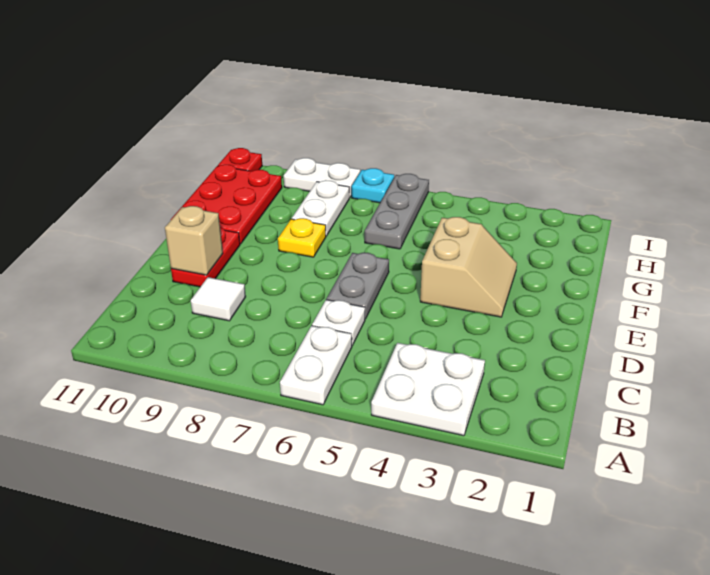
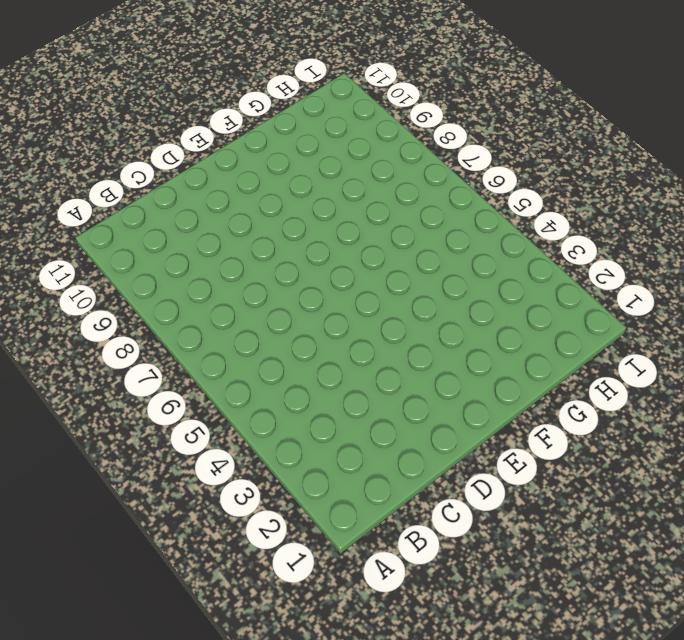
none -> white 2x2 plate [371,343,485,436]
none -> white 1x2 plate [280,326,352,405]
none -> white 1x1 plate [312,300,365,346]

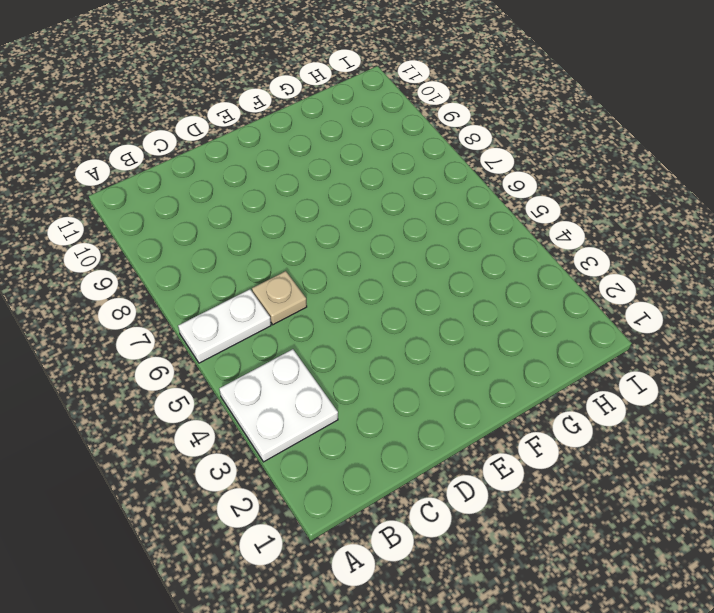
tan 1x1 plate [252,271,307,325] -> white 1x1 plate [312,300,365,346]
none -> white 1x1 tile [191,277,246,321]
none -> grey 1x2 plate [327,253,389,319]
none -> red 1x2 plate [171,227,240,287]

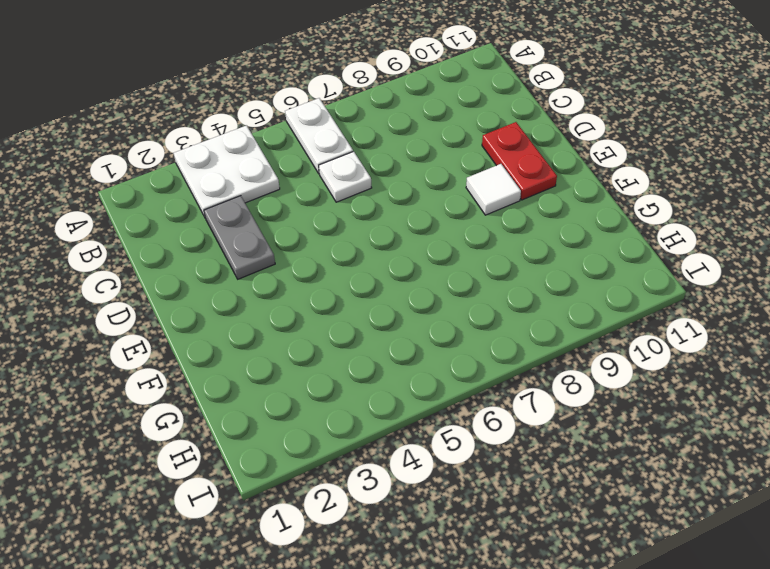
grey 1x2 plate [204,196,275,279] -> grey 1x2 plate moved to [327,253,389,319]
white 1x1 tile [466,164,521,215] -> white 1x1 tile moved to [191,277,246,321]
none -> tan 2x2 slope [420,217,517,317]
none -> yellow 1x1 plate [278,218,326,257]
none -> red 2x3 plate [171,165,282,244]

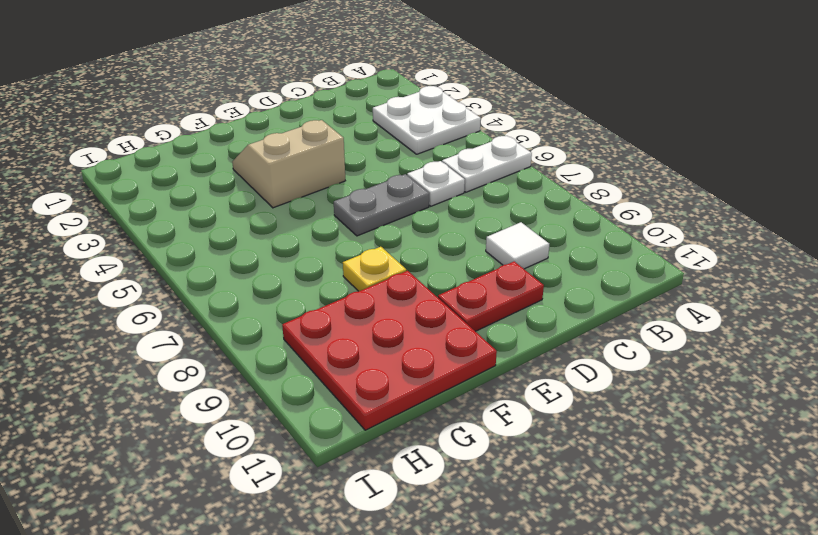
red 3x3 plate [282,271,497,430] -> red 2x3 plate [171,165,282,244]
none -> grey 1x3 plate [365,174,429,249]
none -> white 1x2 plate [292,180,349,236]
none -> cyan 1x1 plate [352,168,394,203]

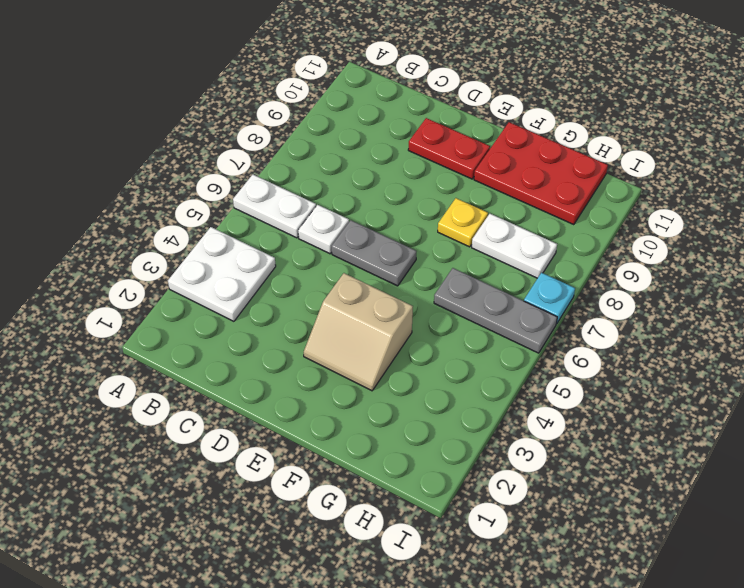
none -> white 1x1 tile [191,277,246,321]
none -> white 1x2 plate [284,158,360,198]
none -> red 1x1 plate [218,148,262,171]

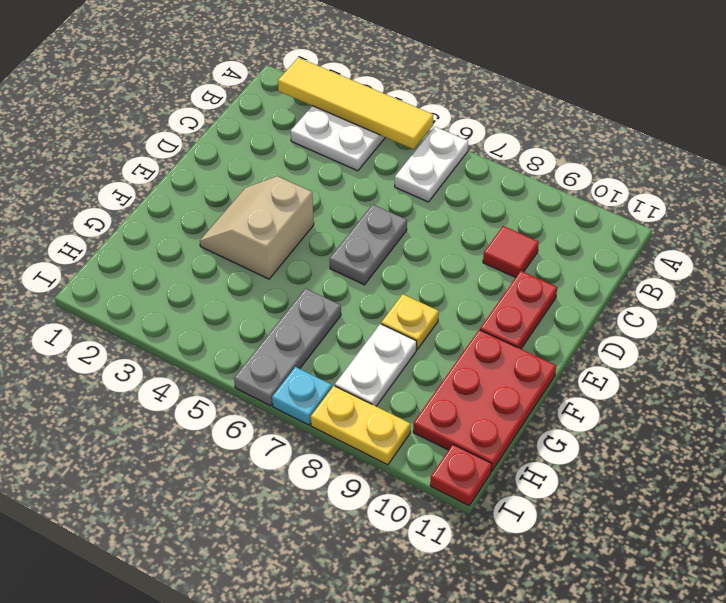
yellow 1x4 tile [278,58,433,149] -> none
red 1x1 tile [483,226,539,278] -> white 1x1 tile [191,277,246,321]
yellow 1x2 plate [311,386,410,465] -> white 1x2 plate [284,158,360,198]
none -> white 1x1 plate [312,300,365,346]
none -> tan 1x1 brick [165,206,223,275]

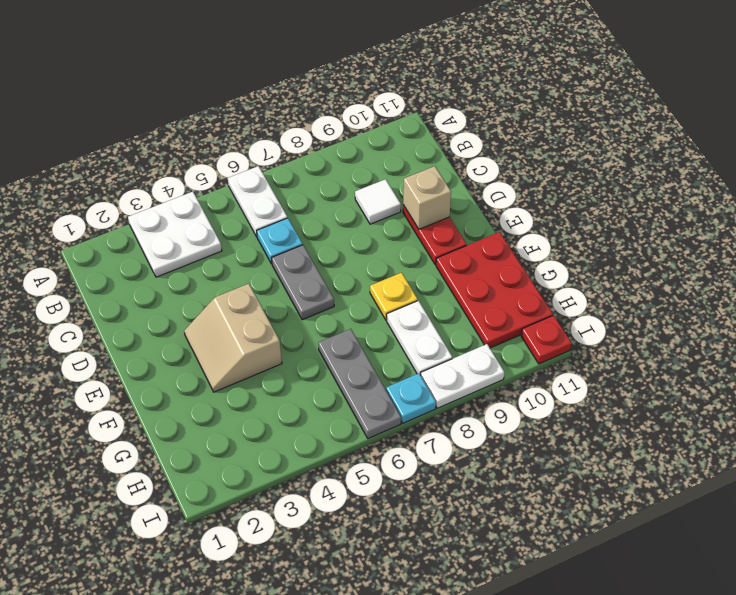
cyan 1x1 plate [257,218,303,264] -> white 1x1 plate [312,300,365,346]

